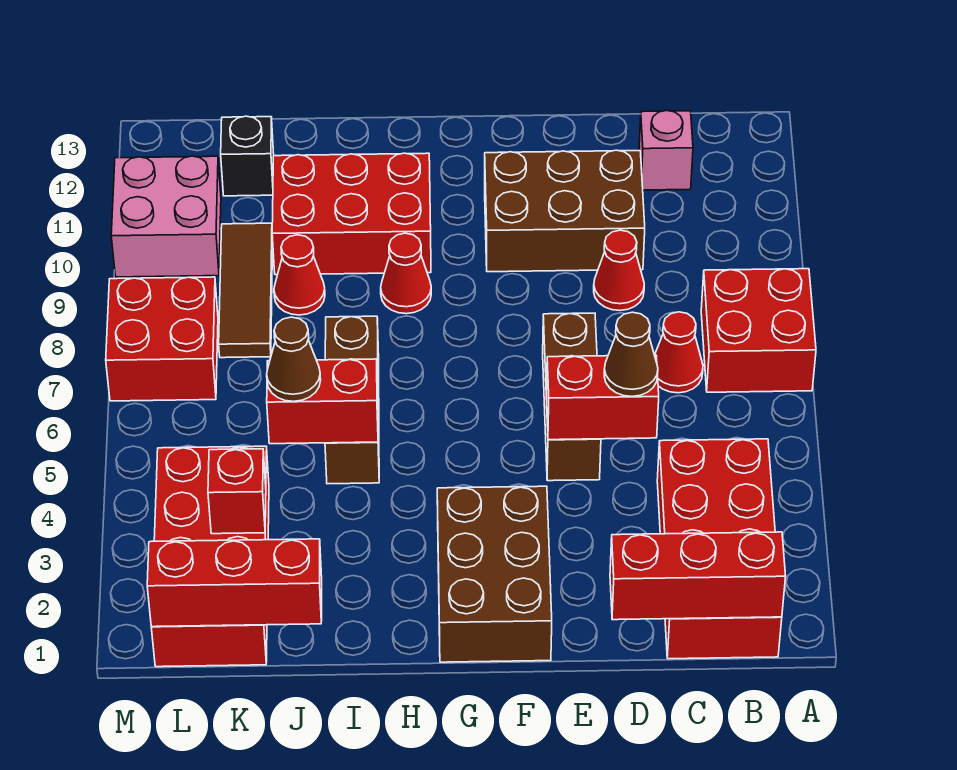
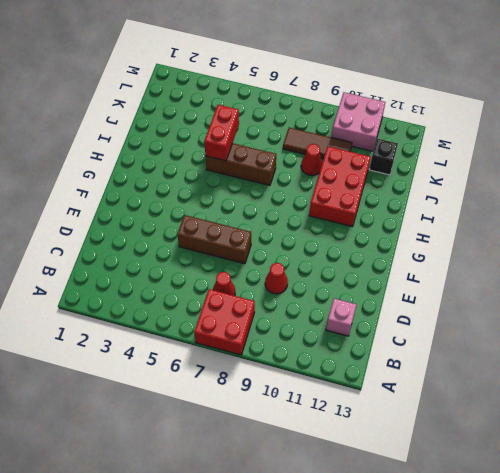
none -> red 2x4 brick [657,439,782,659]
none -> brown 2x3 brick [485,150,645,272]
none -> brown 2x3 brick [437,486,552,662]

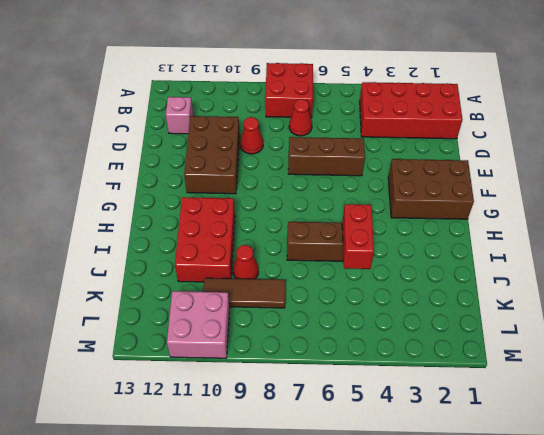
none -> red 1x1 cone [381,233,431,314]
none -> red 2x4 brick [151,446,269,667]
none -> black 1x1 brick [221,116,274,196]

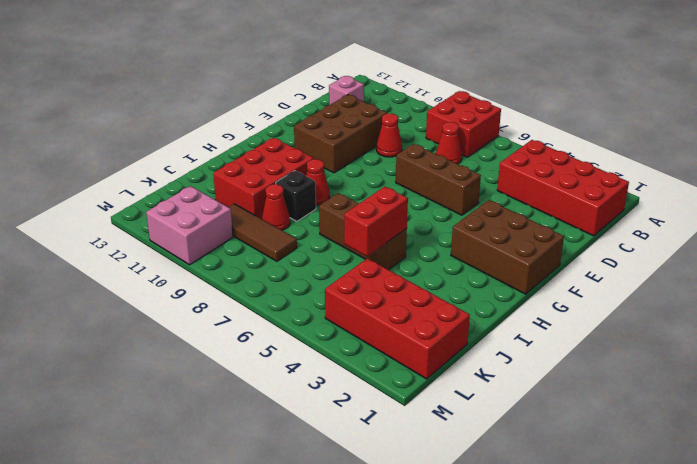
black 1x1 brick [276,171,316,221] -> black 1x1 brick moved to [221,116,274,196]
none -> red 2x2 brick [106,277,218,401]
none -> red 1x3 brick [610,532,786,620]
none -> red 1x2 brick [546,355,659,440]

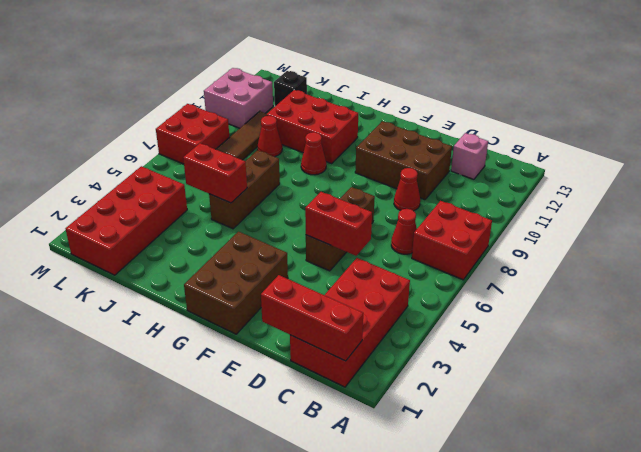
none -> red 1x3 brick [147,539,322,627]
none -> red 1x1 brick [208,449,266,534]
none -> brown 1x1 cone [604,312,658,396]

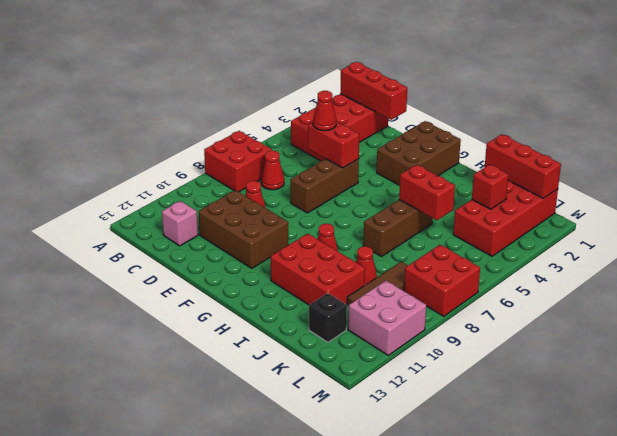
red 1x1 cone [313,91,336,131] -> brown 1x1 cone [604,312,658,396]
none -> brown 1x1 cone [267,317,321,401]

